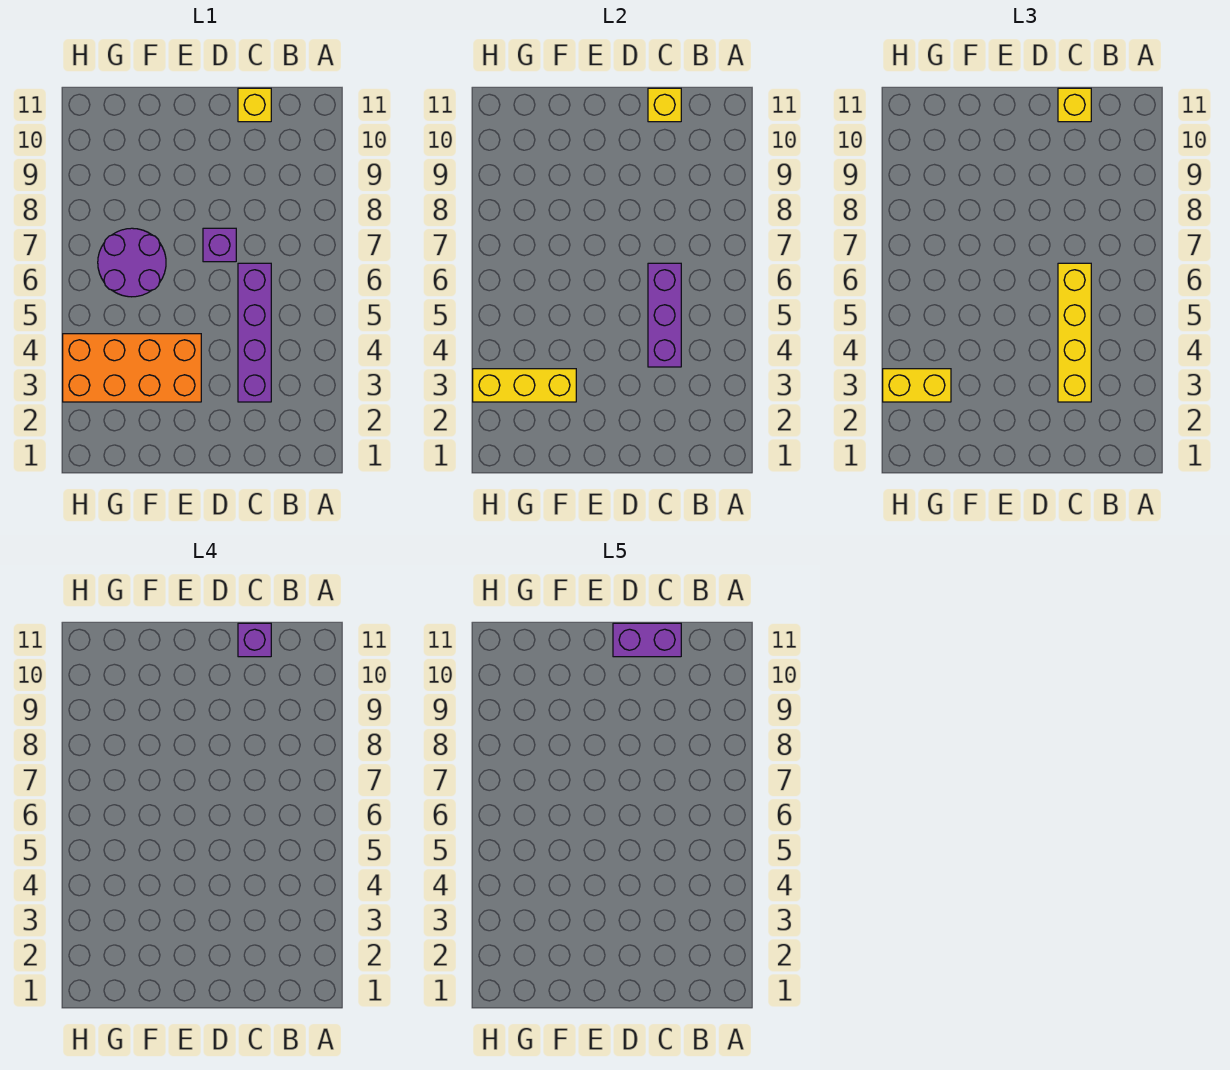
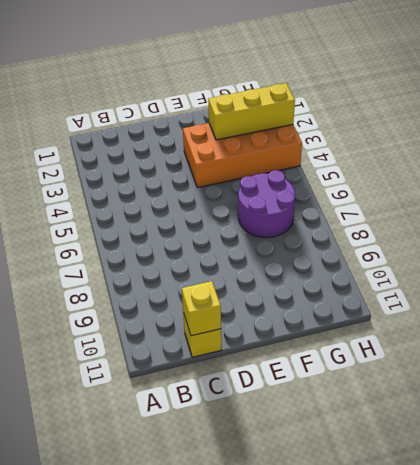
none -> purple 1x4 brick [238,263,271,402]
none -> purple 1x1 brick [203,228,236,262]
none -> purple 1x3 brick [648,263,681,367]

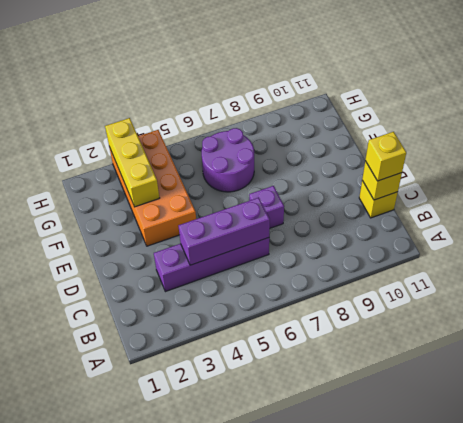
none -> yellow 1x4 brick [1058,263,1091,402]
none -> yellow 1x2 brick [883,369,951,402]
none -> purple 1x1 brick [238,623,271,657]

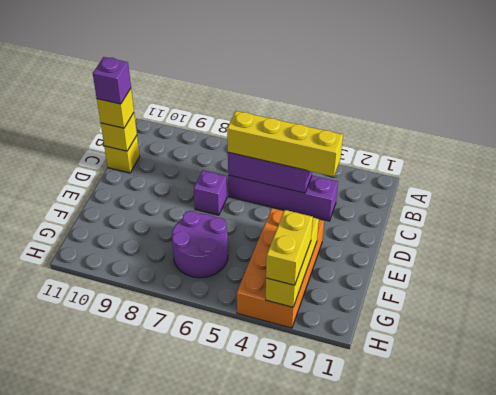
none -> purple 1x2 brick [613,623,681,657]

